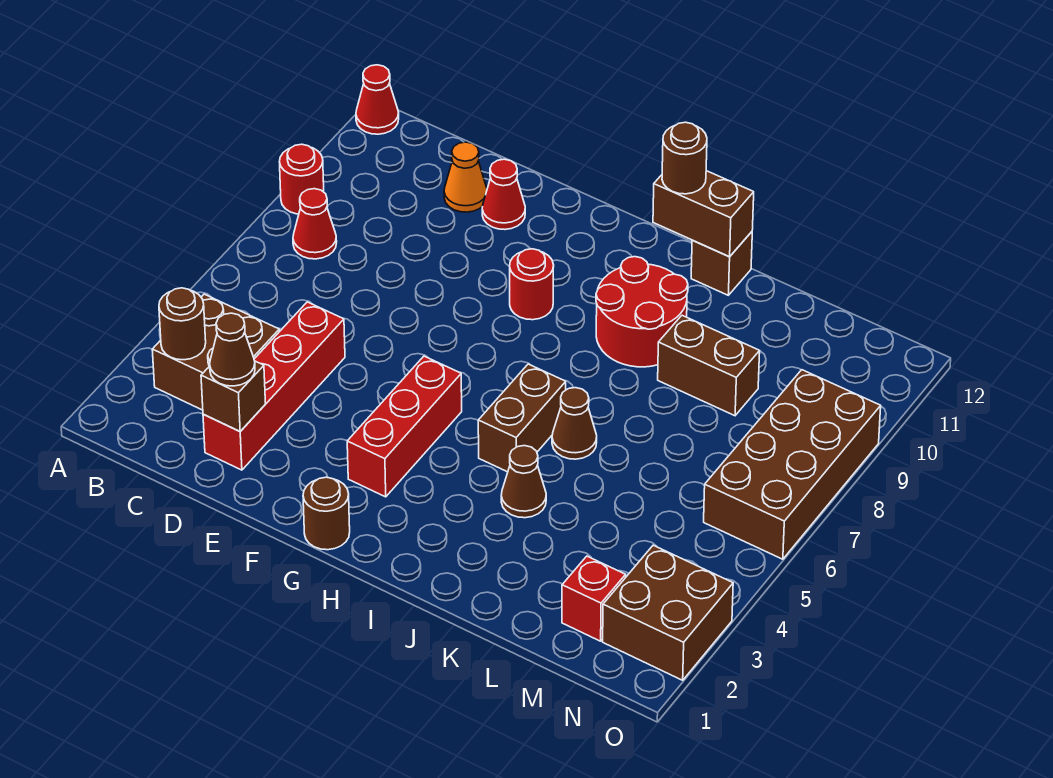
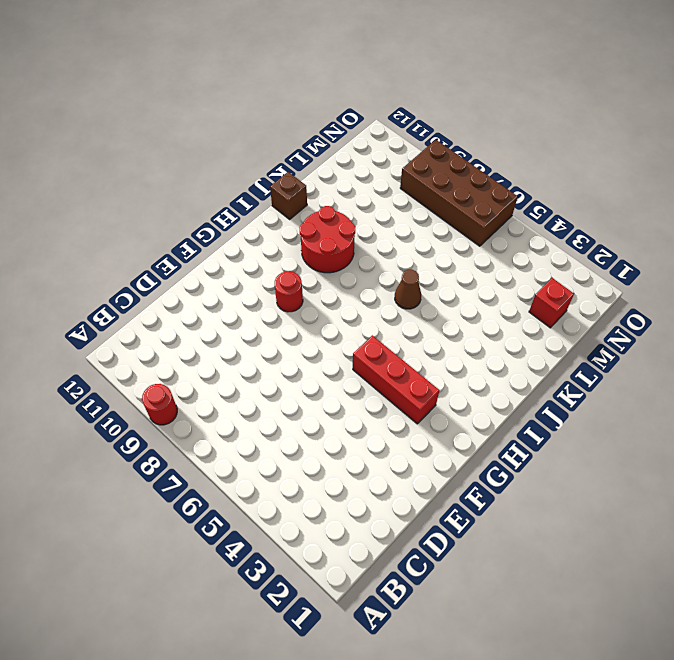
none -> red 1x1 cone [356,65,399,134]
none -> brown 2x2 brick [152,294,279,410]
none -> red 1x1 cone [293,189,337,259]

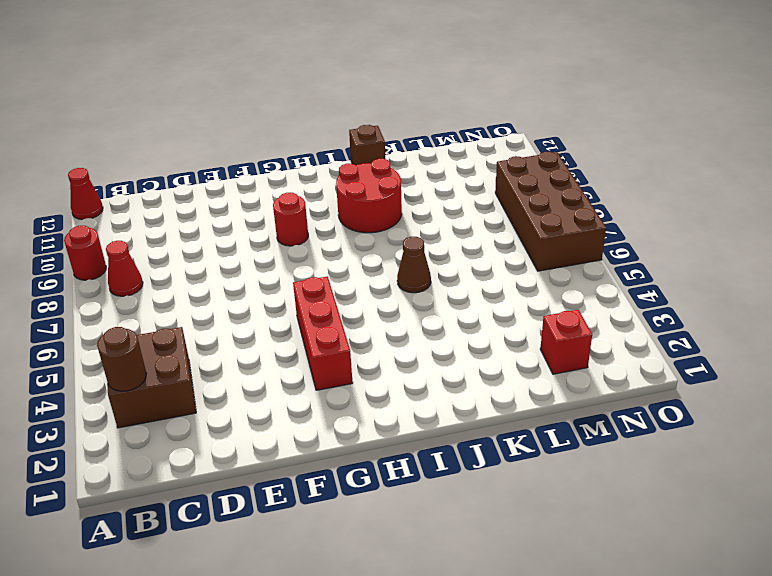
none -> red 1x4 brick [203,302,345,470]
none -> orange 1x1 cone [444,142,487,212]
none -> red 1x1 cone [482,159,525,229]

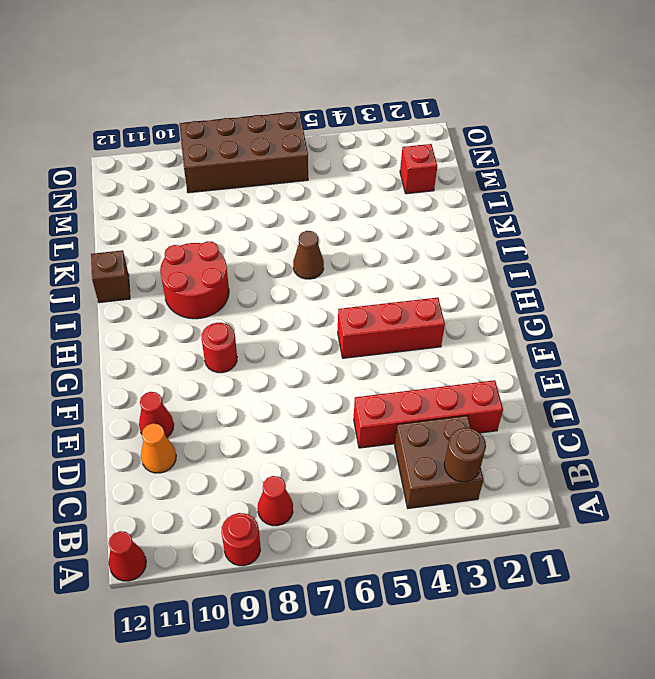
none -> brown 1x1 round brick [303,477,350,550]
none -> brown 1x2 brick [478,364,566,472]
none -> brown 1x1 cone [501,446,546,518]

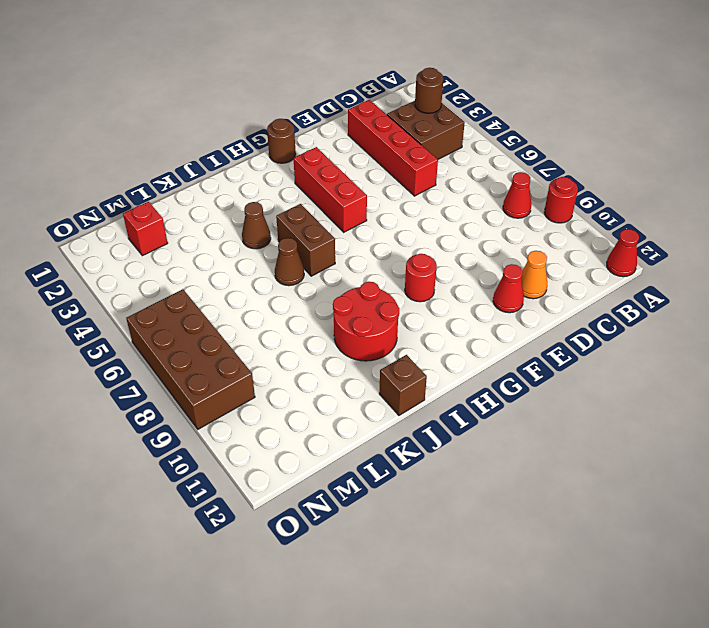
none -> brown 1x2 brick [658,315,760,416]
none -> brown 2x2 brick [603,545,733,680]
none -> brown 1x1 brick [201,361,266,431]

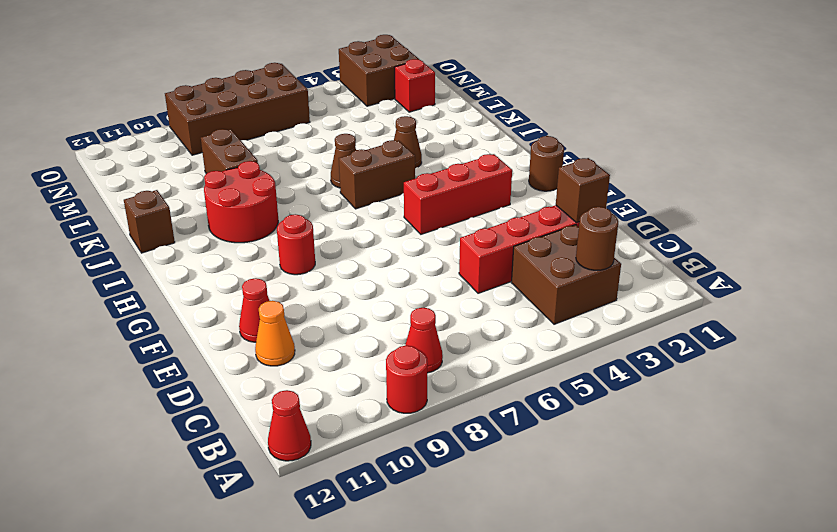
none -> brown 1x2 brick [653,171,754,257]
none -> brown 1x1 cone [210,313,255,386]
none -> brown 1x1 round brick [662,122,707,194]

